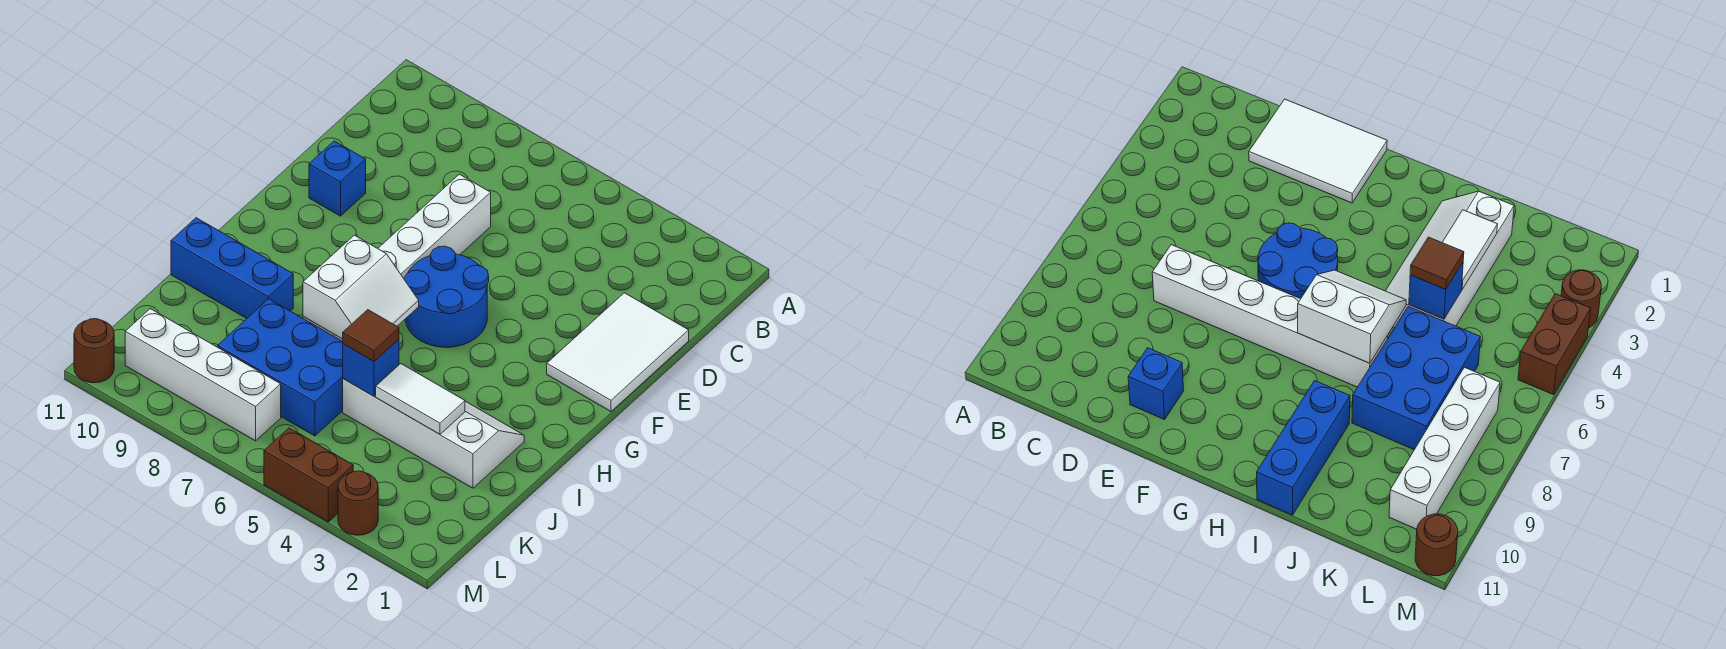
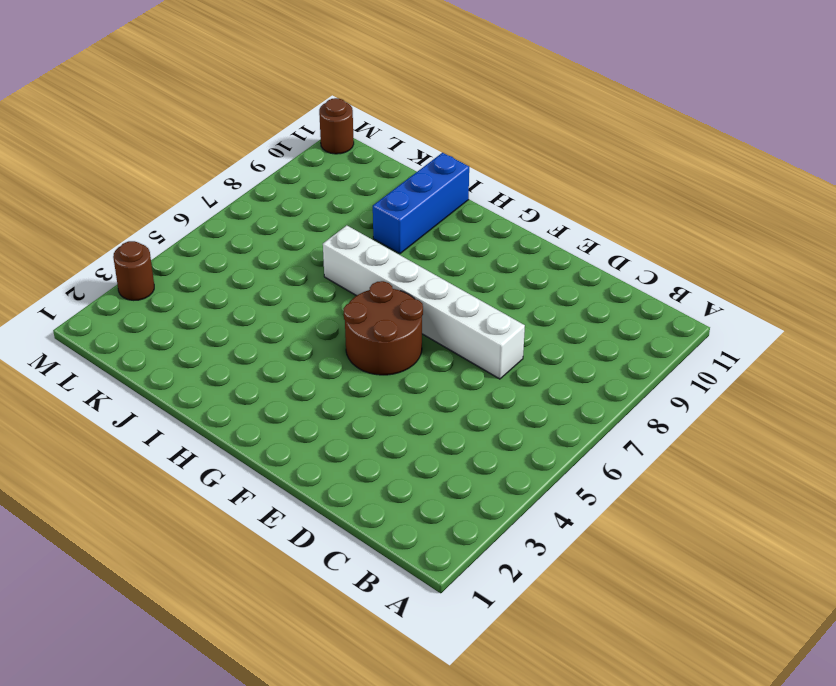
brown 2x2 round brick [344,281,423,375] -> blue 2x2 round brick [404,246,489,347]
none -> white 2x3 tile [547,293,689,411]
none -> blue 1x1 brick [309,141,366,216]
none -> white 2x4 slope [343,363,524,488]

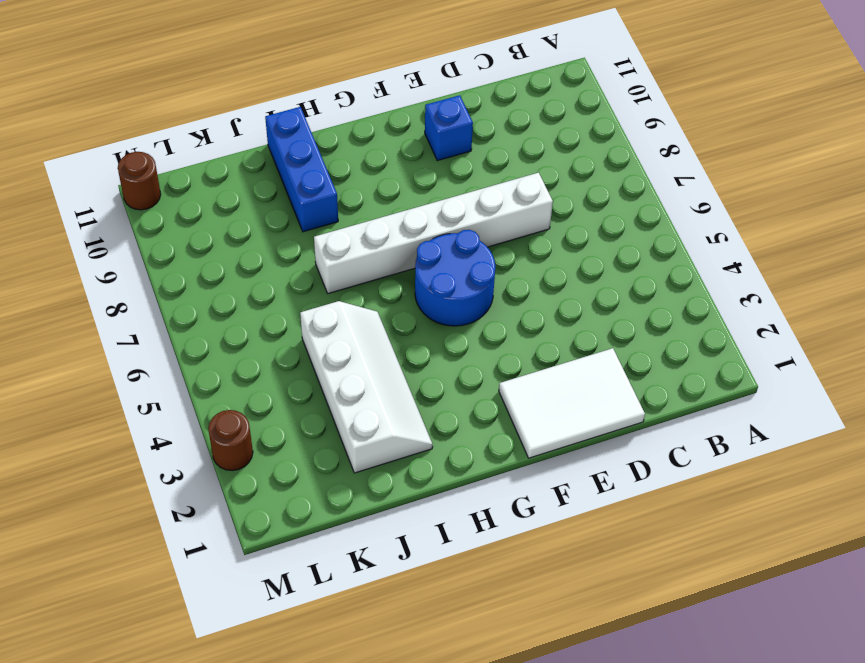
none -> blue 2x3 brick [218,299,343,436]
none -> white 1x4 brick [125,309,281,441]
none -> brown 1x2 brick [264,428,353,522]

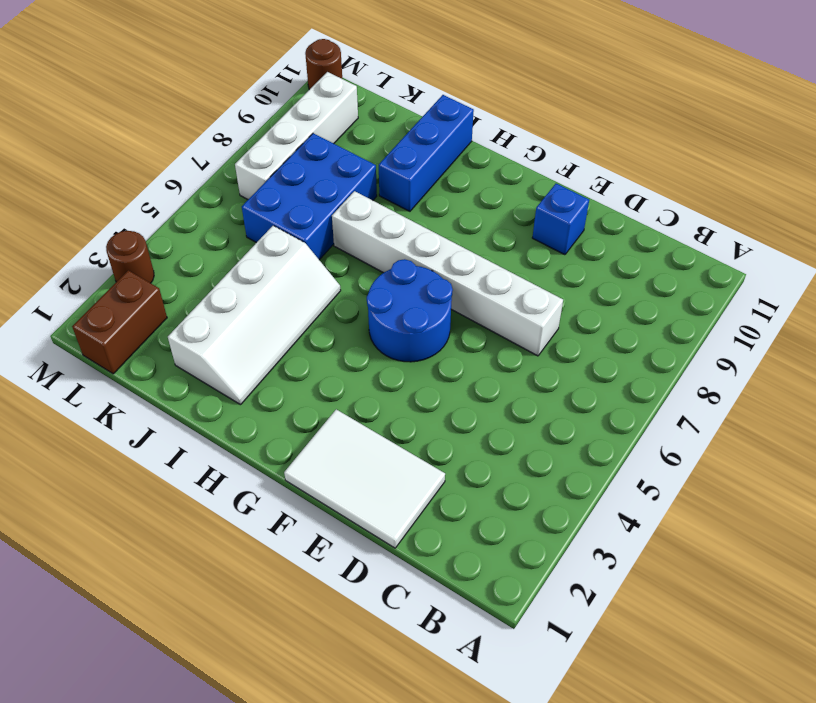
brown 1x2 brick [72,270,167,374] -> brown 1x2 brick moved to [264,428,353,522]
none -> white 2x2 slope [303,235,419,339]
none -> white 1x2 tile [376,364,465,434]
none -> blue 1x1 brick [343,339,399,396]

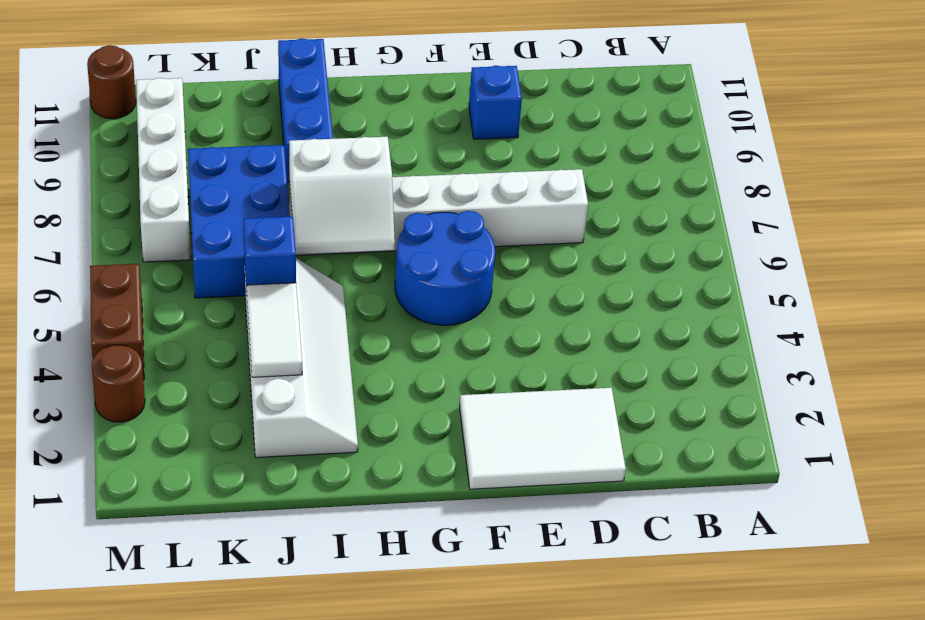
none -> brown 1x1 tile [343,310,399,361]

